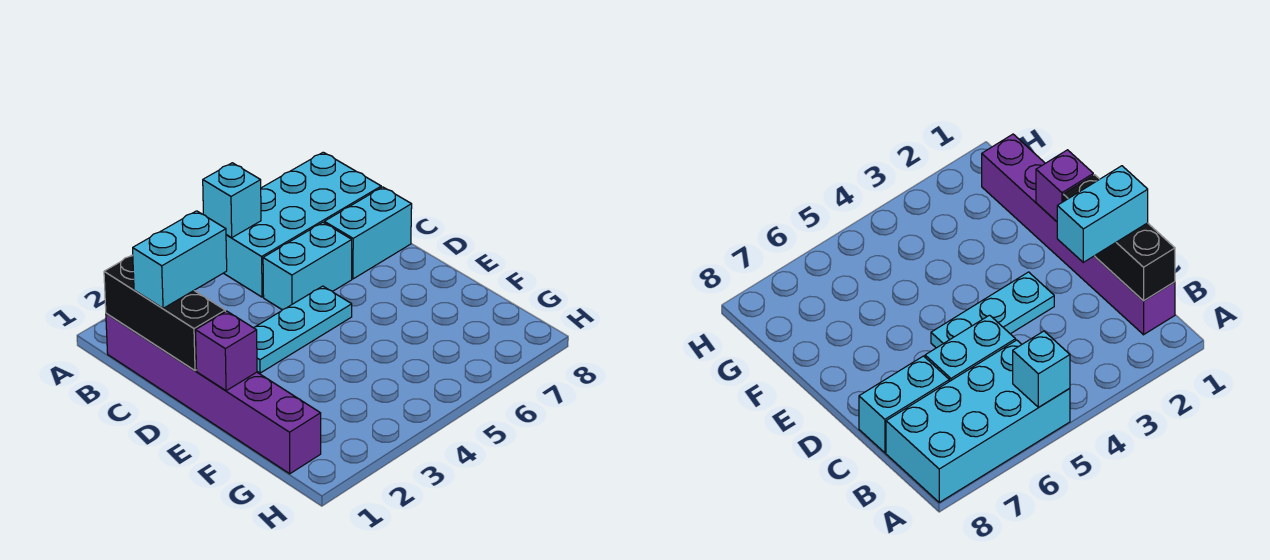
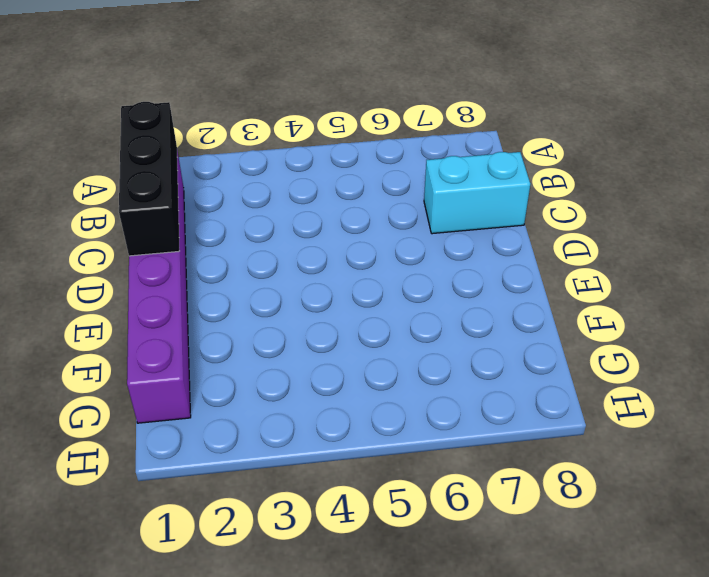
none -> cyan 2x4 brick [224,152,381,297]
none -> cyan 1x2 brick [263,222,352,310]

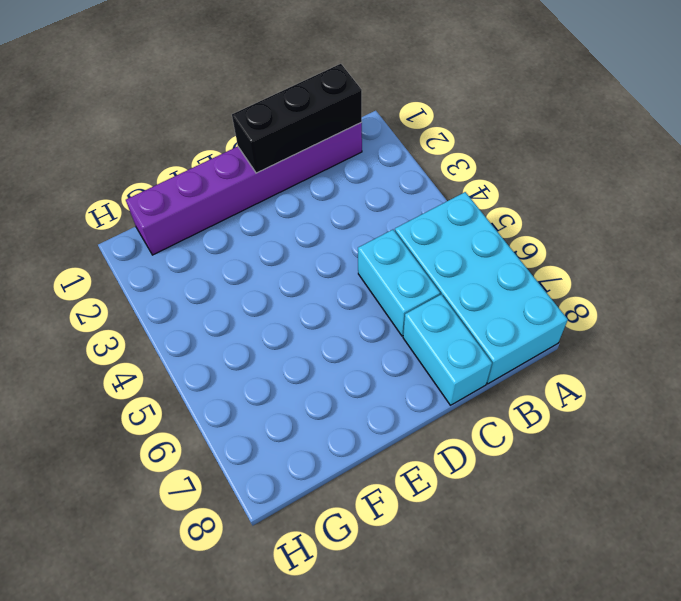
none -> cyan 1x3 plate [254,286,352,373]
none -> cyan 1x1 brick [203,163,261,238]

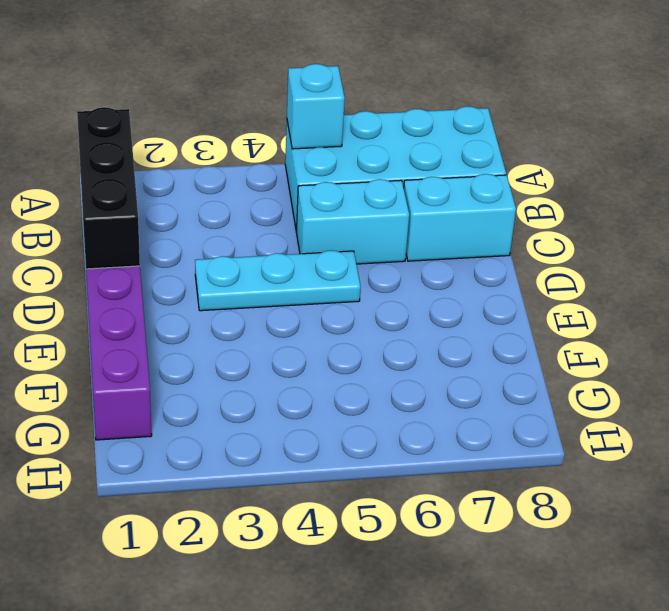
none -> purple 1x1 brick [196,311,257,391]
none -> cyan 1x2 brick [133,211,227,308]

